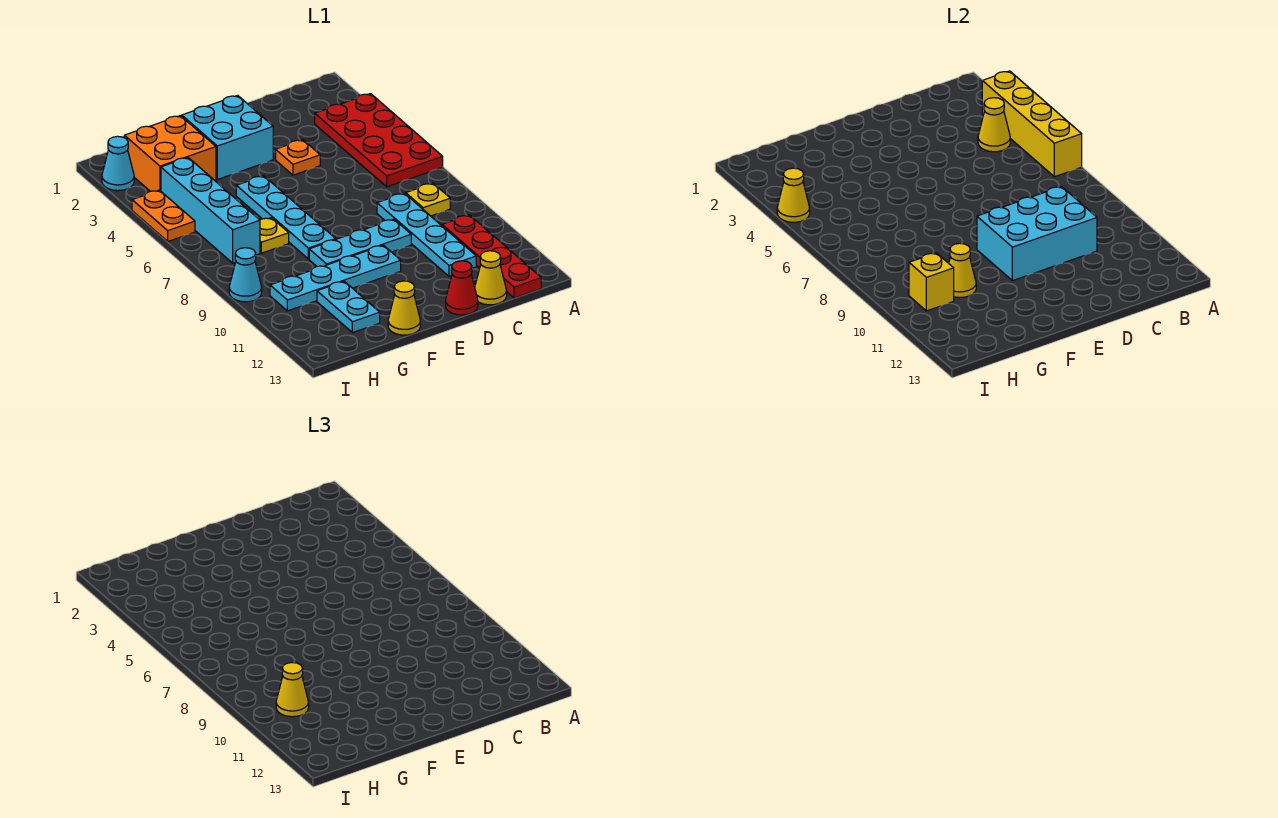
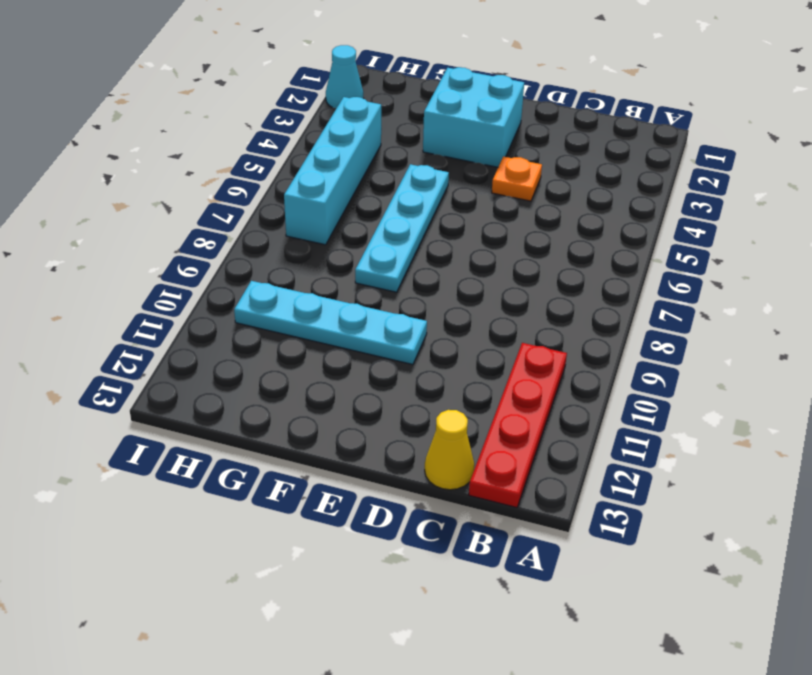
none -> red 2x4 plate [315,94,443,187]
none -> yellow 1x1 plate [406,183,450,216]
none -> cyan 1x4 plate [377,193,476,276]

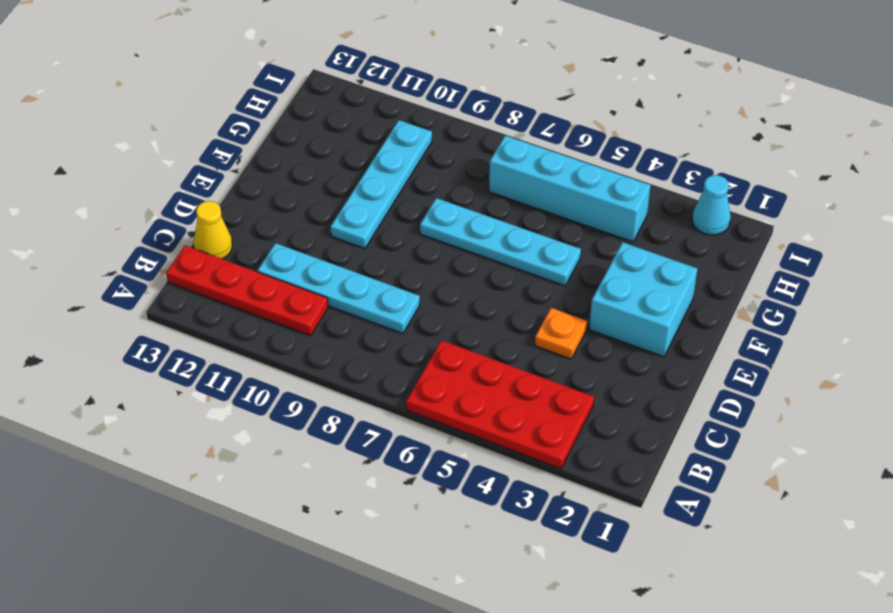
none -> yellow 1x1 plate [406,183,450,216]
none -> cyan 1x3 plate [309,219,411,267]
none -> red 1x1 cone [446,261,478,315]

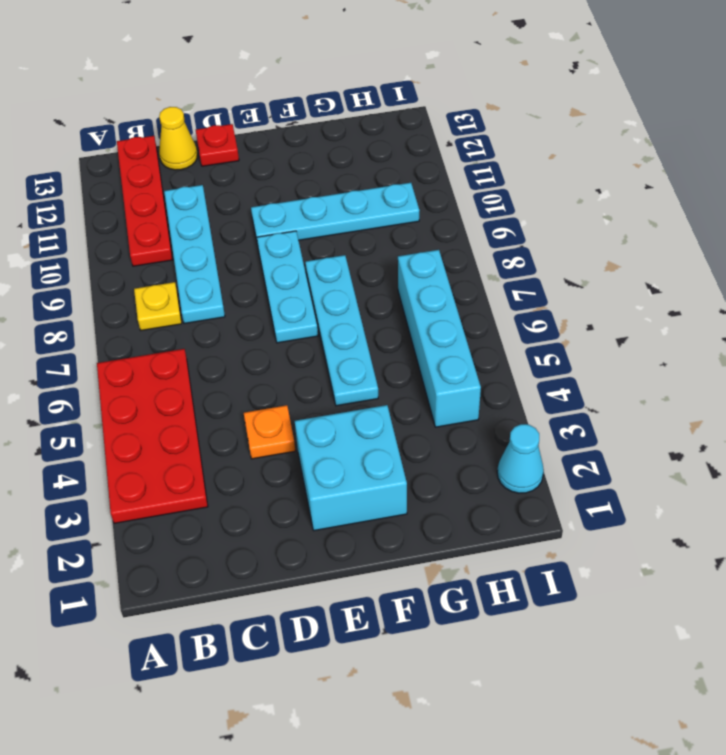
red 1x1 plate [196,124,239,166] -> red 1x1 cone [446,261,478,315]
cyan 1x3 plate [257,231,318,343] -> cyan 1x3 plate turned to [309,219,411,267]
none -> yellow 1x1 cone [388,281,420,335]
none -> orange 2x2 brick [124,116,216,191]
none -> yellow 1x1 plate [260,218,289,253]

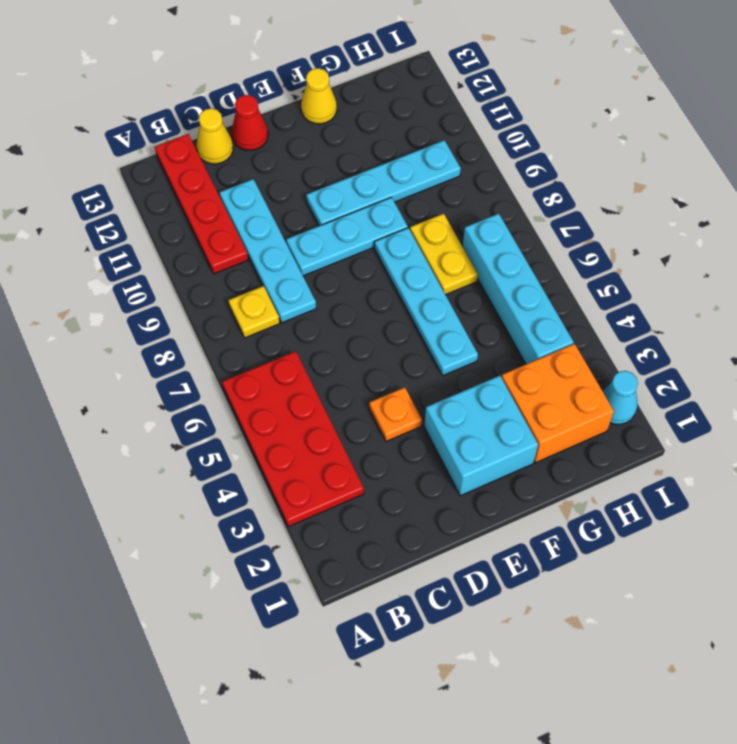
yellow 1x2 plate [410,214,478,295] -> yellow 1x1 plate [260,218,289,253]
none -> cyan 1x2 plate [317,281,380,333]
none -> orange 1x2 plate [132,190,195,241]
none -> cyan 1x1 cone [229,248,262,302]

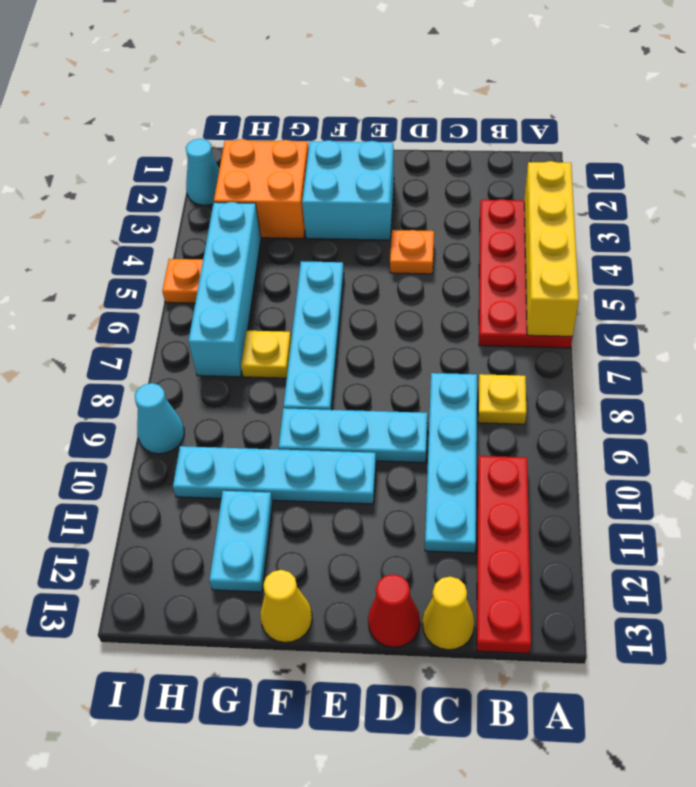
orange 1x1 plate [162,259,203,303] -> orange 1x2 plate [132,190,195,241]
none -> yellow 1x1 cone [978,98,1010,152]
none -> cyan 2x3 brick [977,187,1097,281]
none -> yellow 1x1 cone [949,243,976,298]

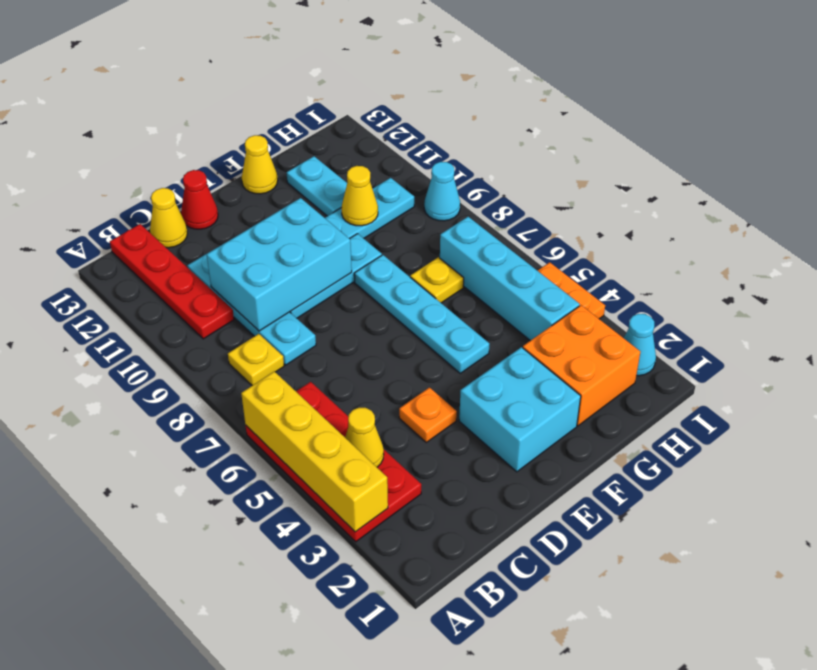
none -> yellow 1x1 brick [909,253,954,311]
none -> yellow 1x1 cone [777,168,810,222]
none -> yellow 1x1 cone [276,663,309,717]

